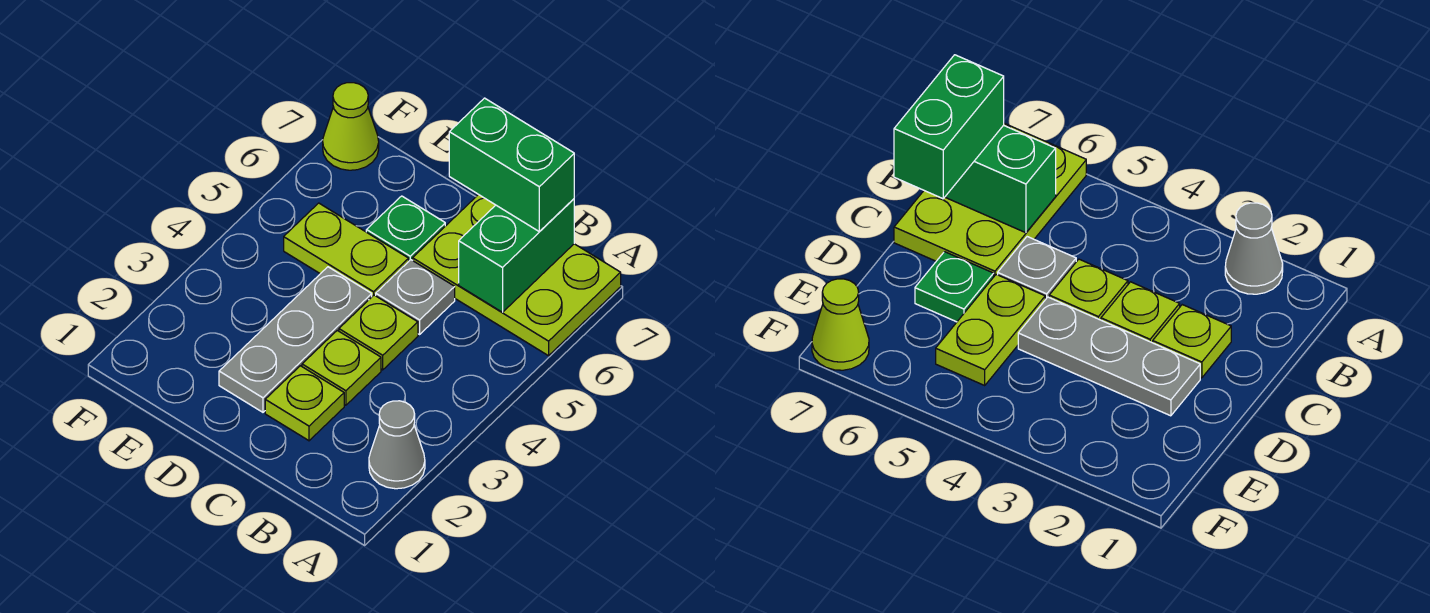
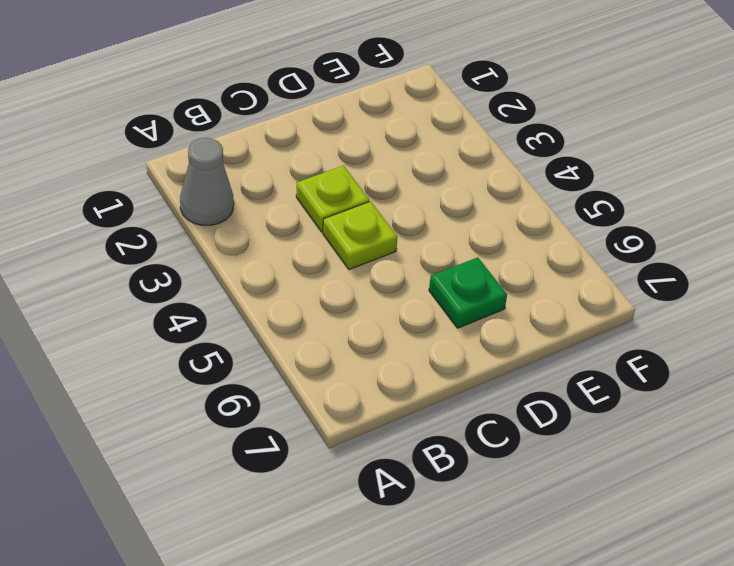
none -> lime 2x3 plate [413,194,621,356]
none -> lime 1x1 plate [265,366,344,441]
none -> grey 1x1 plate [376,260,455,334]

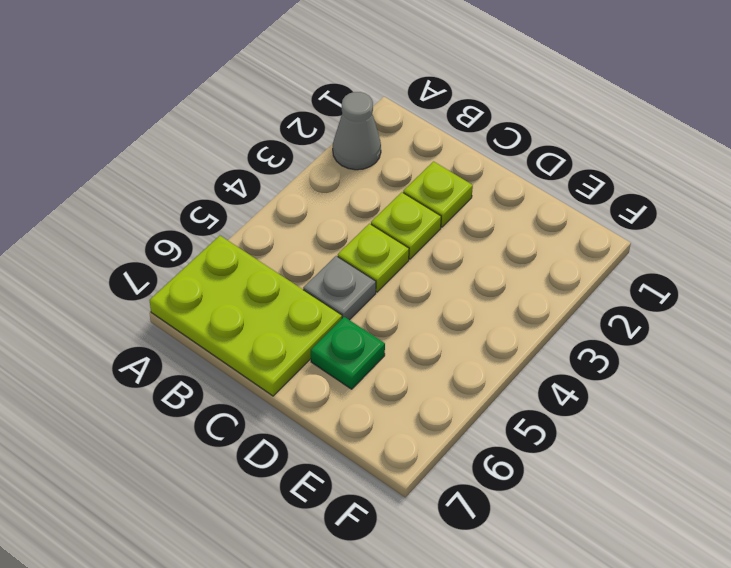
none -> grey 1x3 plate [219,267,372,412]
none -> lime 1x2 plate [284,203,409,296]
none -> lime 1x1 cone [323,83,379,170]

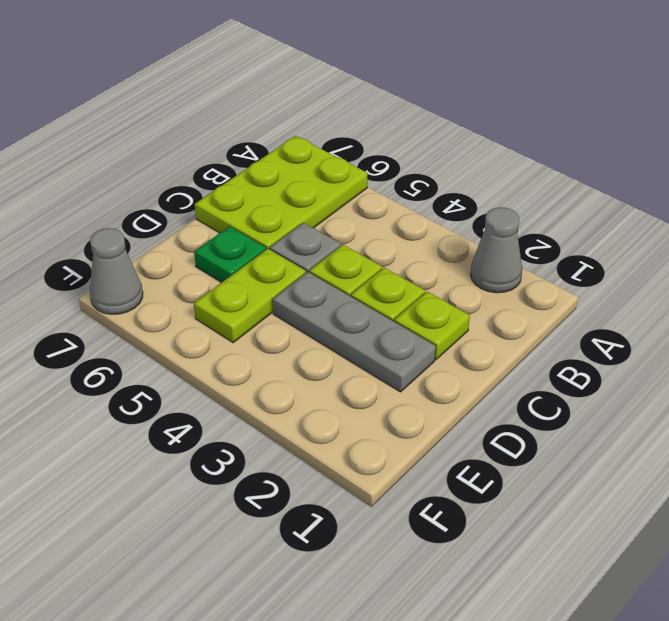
grey 1x1 cone [90,228,143,314] -> lime 1x1 cone [323,83,379,170]
none -> green 1x2 brick [459,199,574,312]
none -> green 1x2 brick [449,98,574,232]

